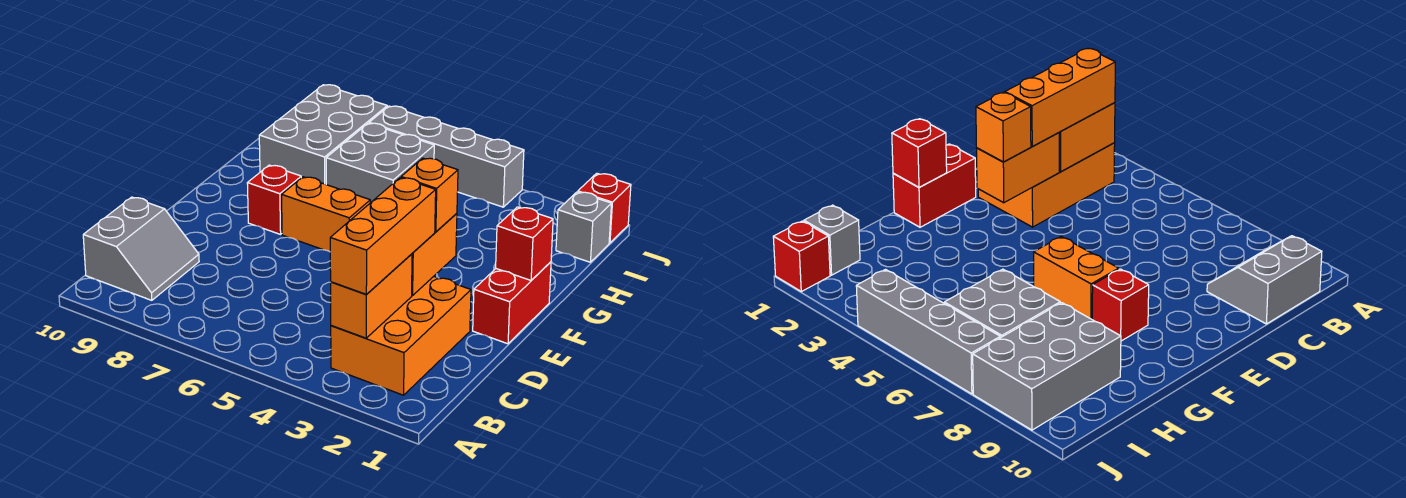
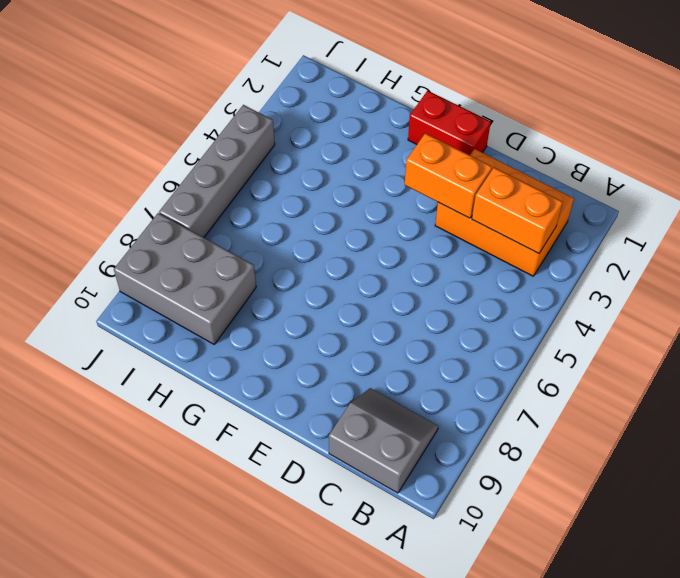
none -> orange 1x2 brick [282,177,370,252]
none -> red 1x1 brick [247,165,301,234]
none -> grey 2x2 brick [326,123,434,203]

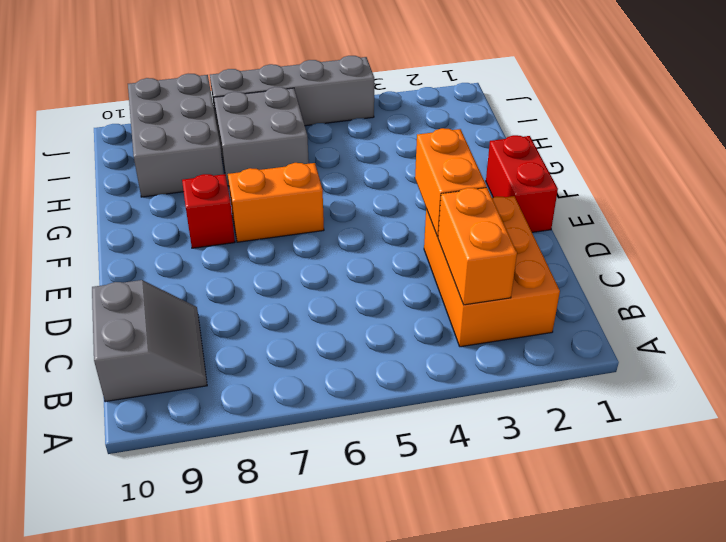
none -> grey 1x1 brick [556,192,612,262]
none -> red 1x1 brick [578,173,631,243]
none -> red 1x1 brick [496,207,553,280]

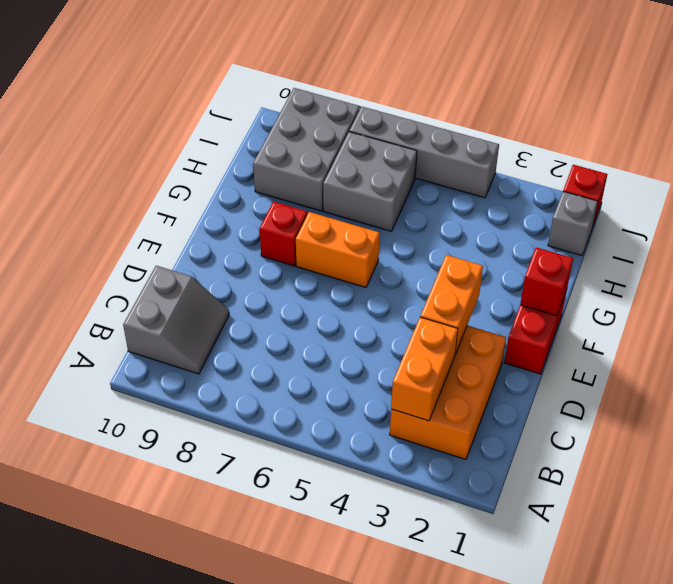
none -> orange 1x3 brick [330,178,436,294]
none -> orange 1x1 brick [401,158,458,232]

